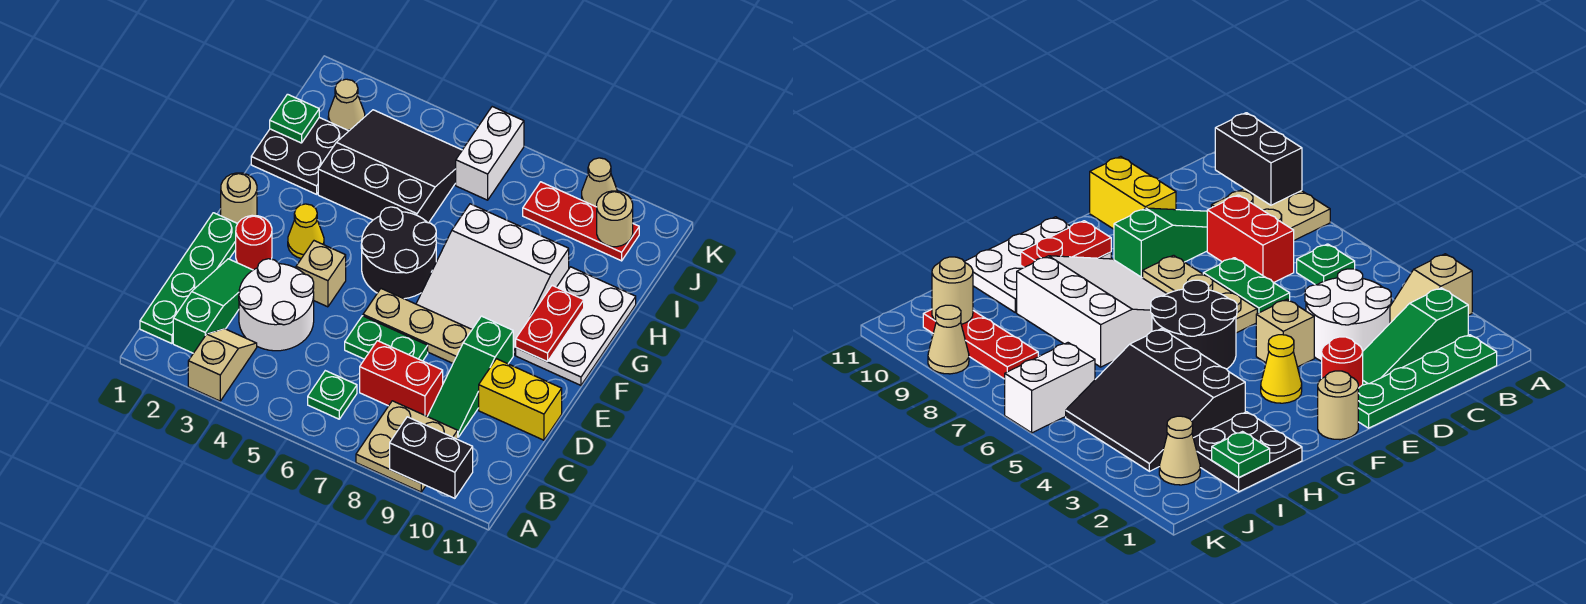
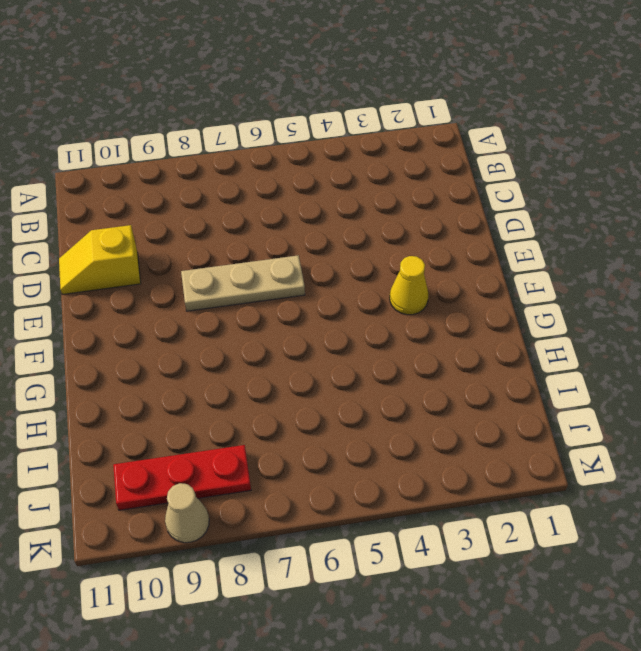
yellow 1x2 slope [59,225,141,294] -> yellow 1x2 brick [479,359,562,440]
none -> tan 1x2 slope [188,329,257,401]
none -> tan 2x2 plate [356,401,458,492]
none -> green 1x4 plate [140,213,238,344]

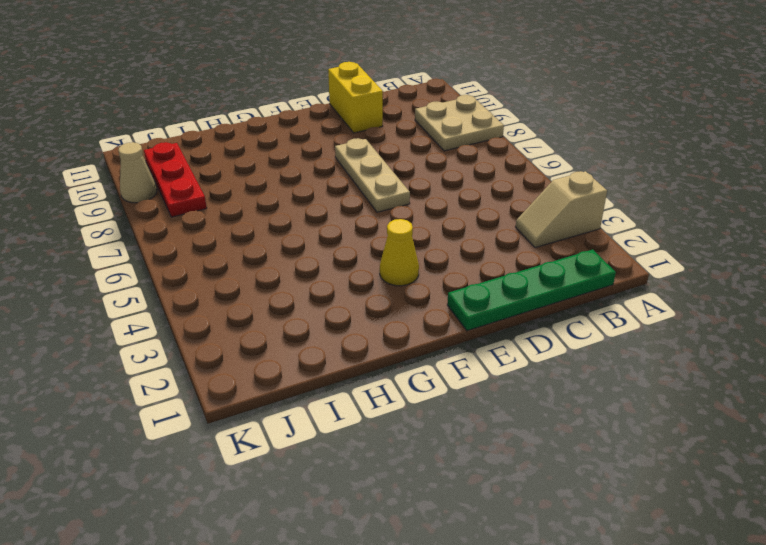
none -> green 1x3 slope [173,259,253,353]
none -> green 1x1 plate [308,371,357,419]
none -> white 2x2 round brick [239,259,314,351]

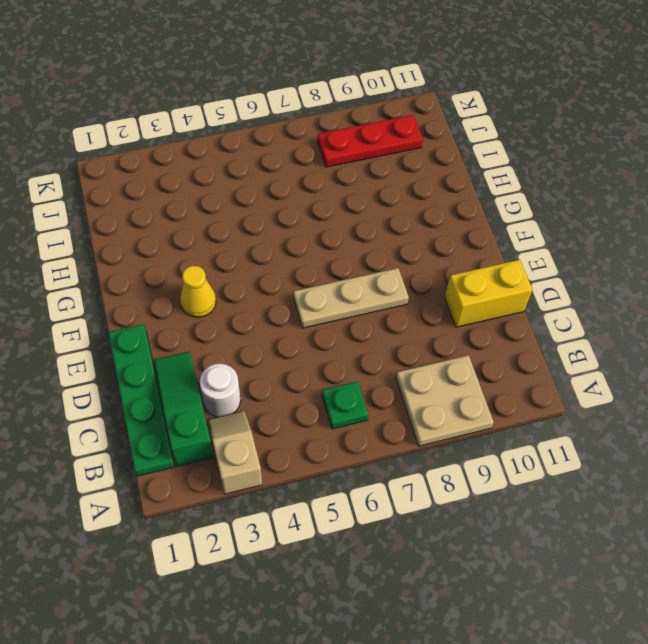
white 1x1 round brick [200,364,241,417] -> white 2x2 round brick [239,259,314,351]
none -> red 1x2 brick [360,341,443,416]
none -> green 1x3 slope [427,316,513,437]
none -> green 1x2 plate [345,316,428,361]

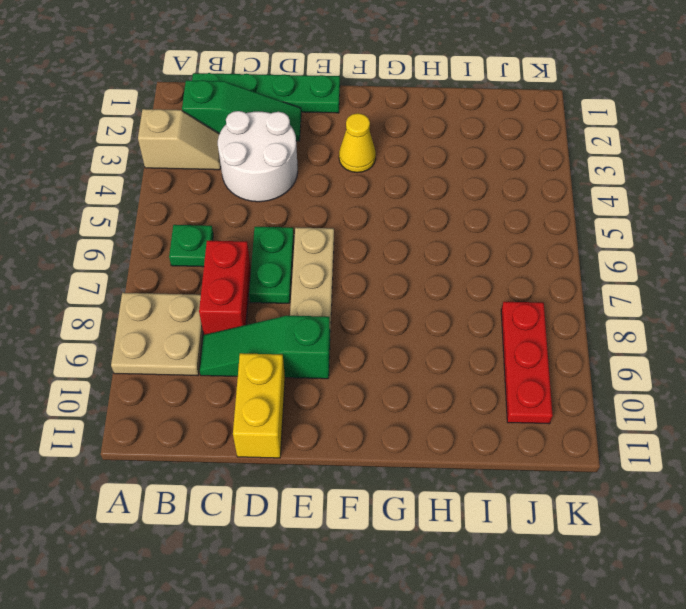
none -> red 1x1 round brick [236,215,272,270]
none -> tan 1x1 brick [296,241,346,307]
none -> tan 1x1 round brick [221,173,257,223]

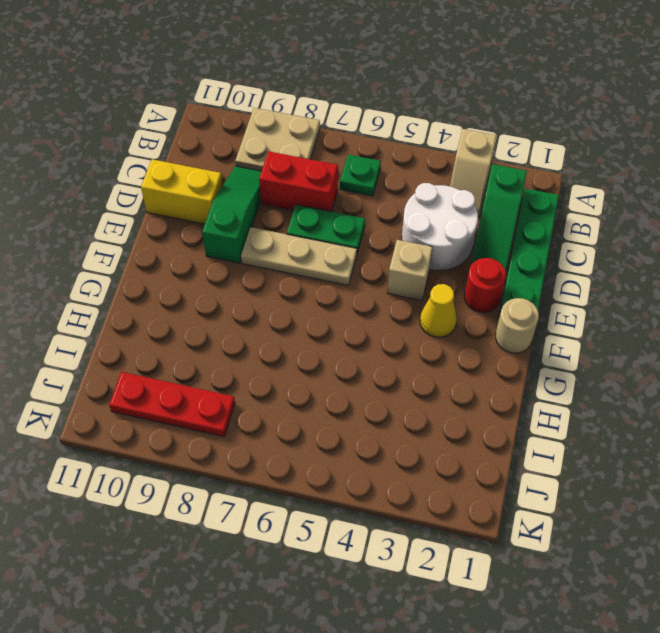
none -> black 2x2 round brick [361,207,436,299]
none -> white 3x3 slope [416,204,569,355]
none -> white 2x3 plate [516,267,636,385]

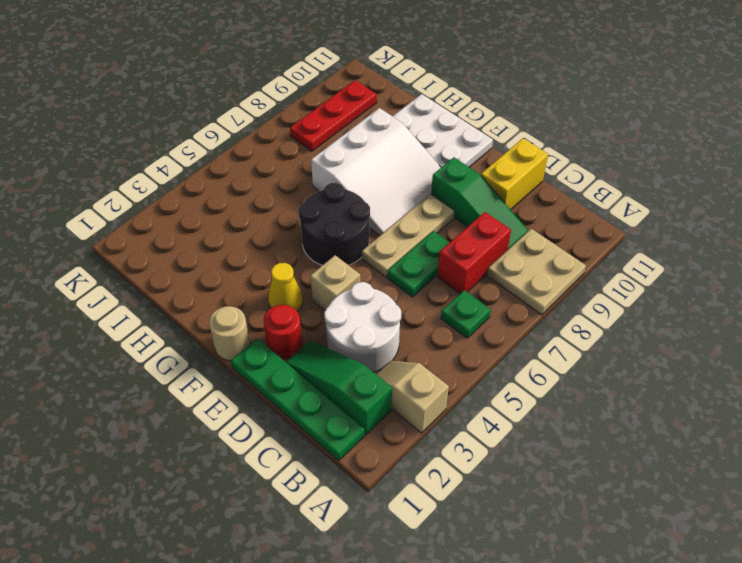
none -> black 2x2 plate [251,118,348,194]
none -> black 3x3 slope [318,110,462,223]
none -> tan 1x1 cone [328,79,365,131]

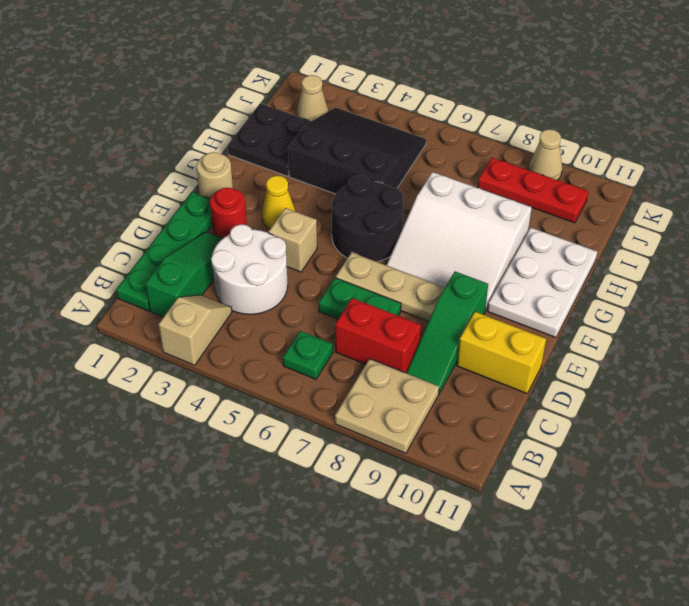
none -> white 1x2 brick [456,107,524,200]
none -> black 1x2 brick [390,417,473,498]
none -> red 1x2 plate [516,286,584,361]

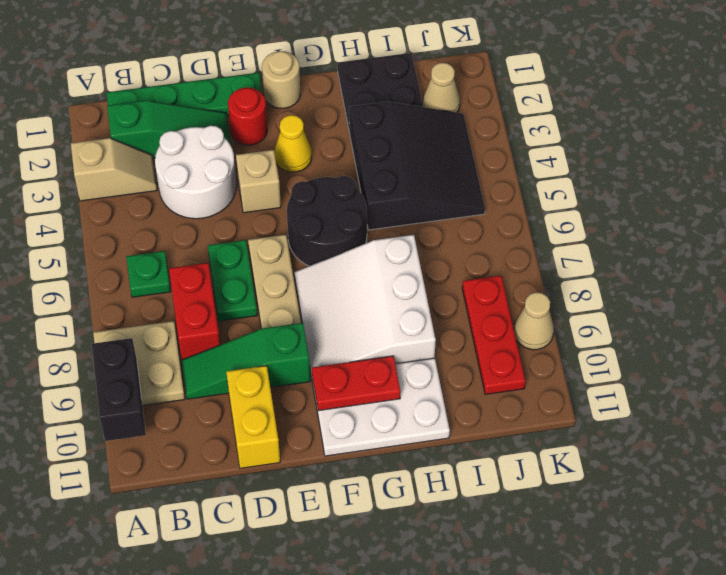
none -> white 1x2 brick [456,107,524,200]
none -> green 1x1 plate [270,94,319,143]
none -> tan 1x1 round brick [597,191,633,247]

